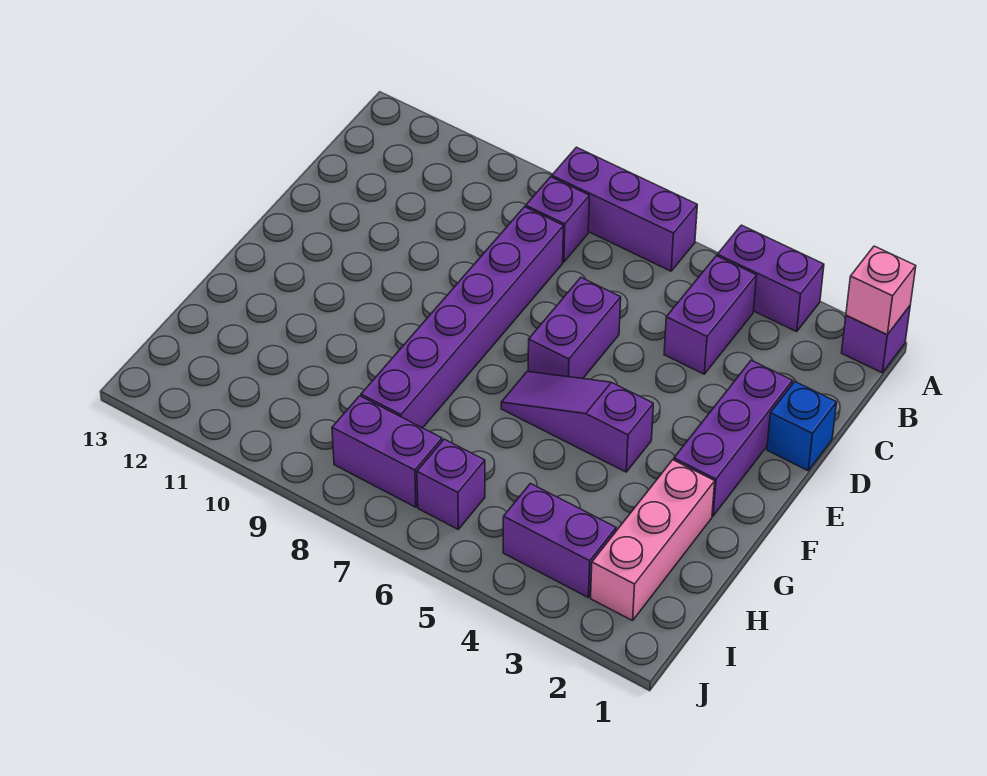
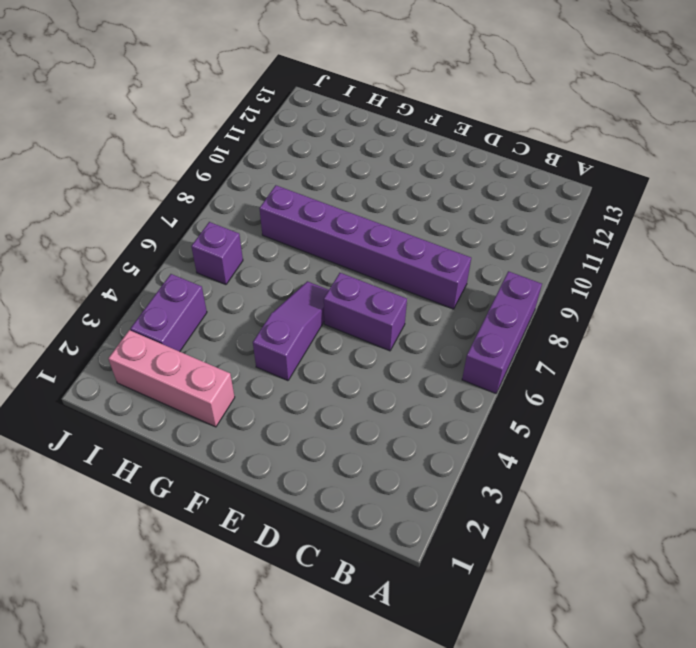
none -> purple 1x1 brick [841,306,910,373]
none -> purple 1x2 brick [717,225,824,332]
none -> purple 1x2 brick [664,256,757,374]

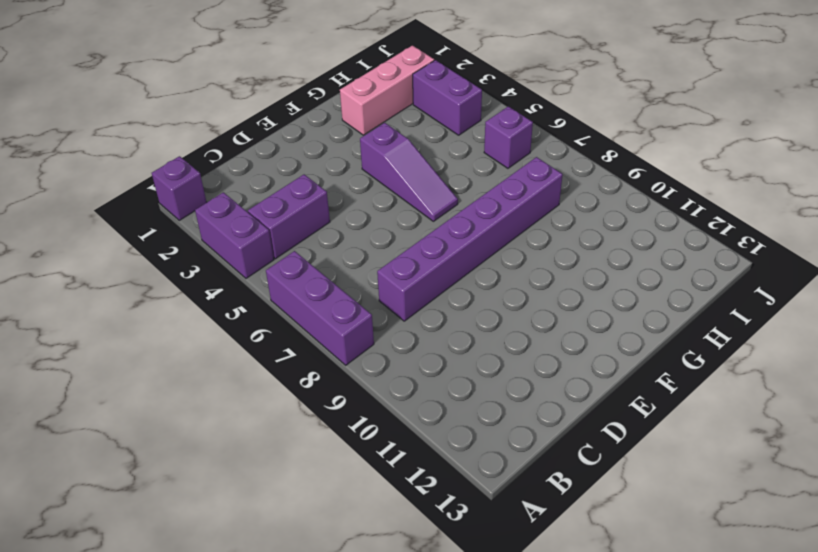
none -> purple 1x1 brick [526,177,589,262]
none -> blue 1x1 brick [767,382,837,471]
none -> purple 1x3 brick [674,360,792,516]

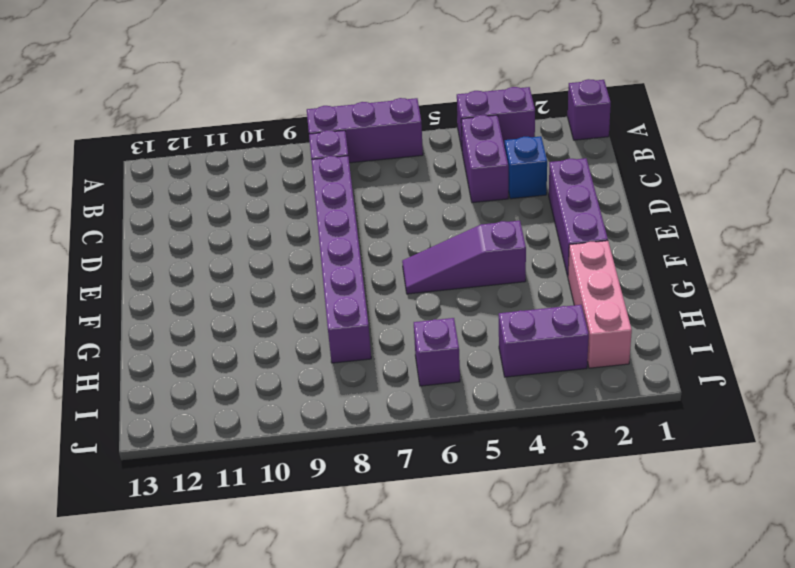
blue 1x1 brick [505,136,547,199] -> blue 1x1 brick moved to [767,382,837,471]
none -> purple 1x2 brick [528,278,621,379]
none -> purple 1x2 brick [332,396,442,507]
none -> pink 1x1 brick [846,246,916,335]

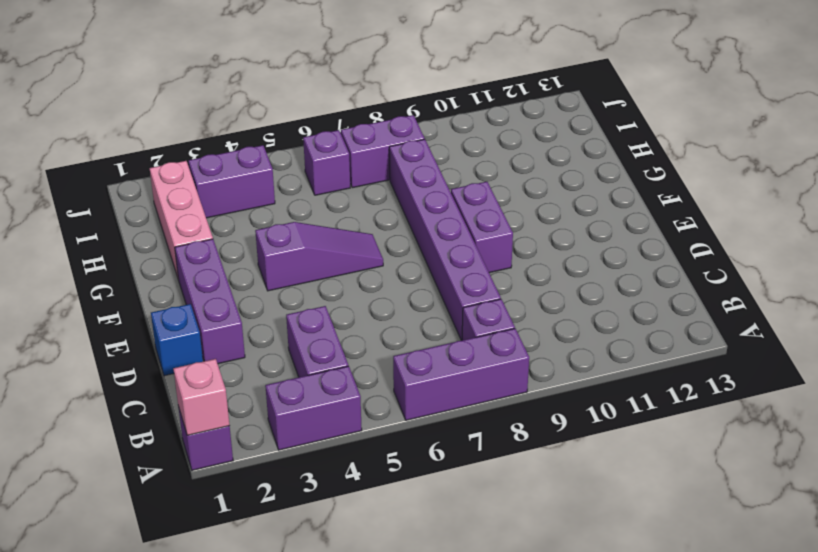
purple 1x2 brick [451,182,513,273] -> purple 1x2 brick moved to [528,278,621,379]

